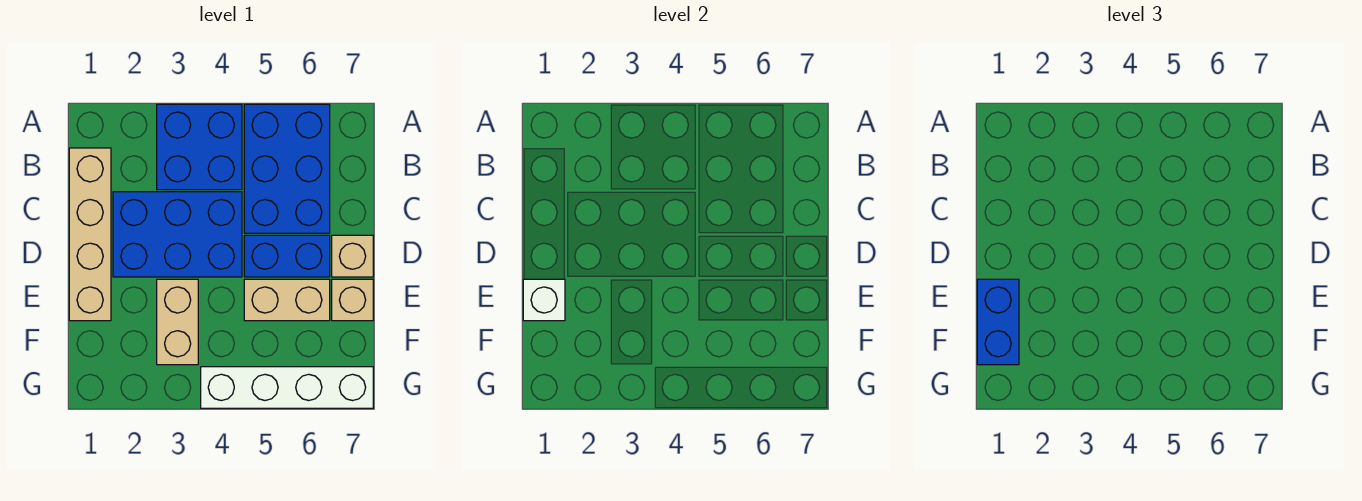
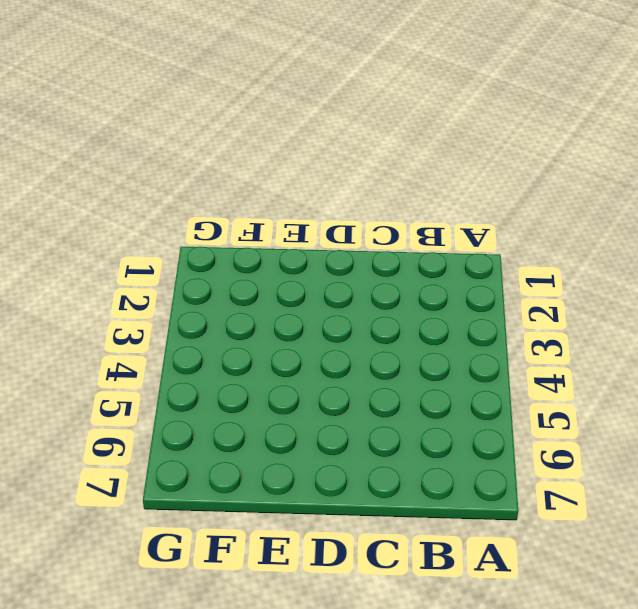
none -> blue 2x2 brick [157,104,242,190]
none -> blue 2x3 brick [244,104,330,233]
none -> tan 1x4 brick [69,148,111,321]

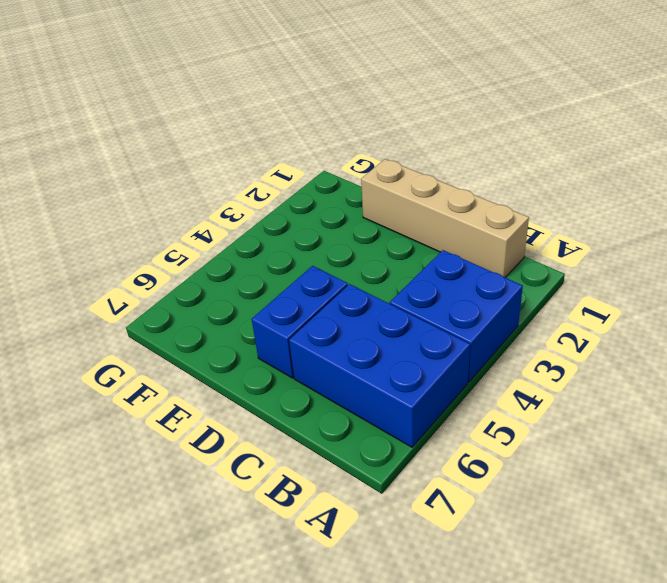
none -> blue 2x3 brick [113,192,242,277]
none -> tan 1x1 brick [332,235,373,277]
none -> tan 1x2 brick [157,279,198,365]

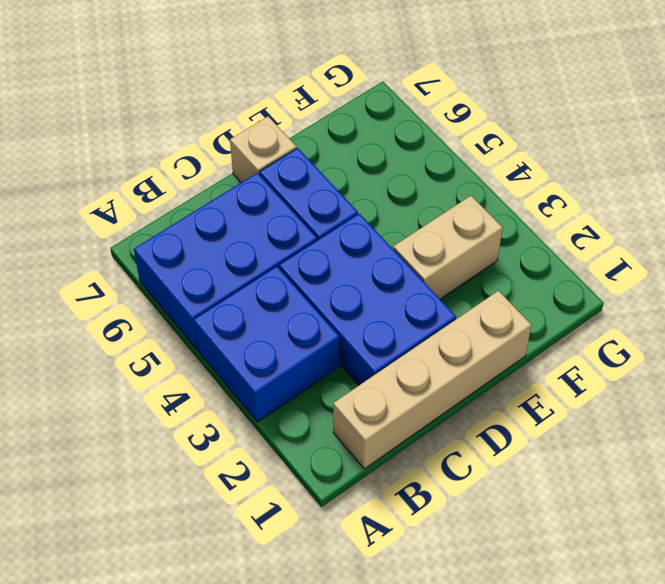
none -> tan 1x2 brick [244,279,330,321]
none -> tan 1x1 brick [332,279,373,321]
none -> white 1x4 brick [201,367,373,408]

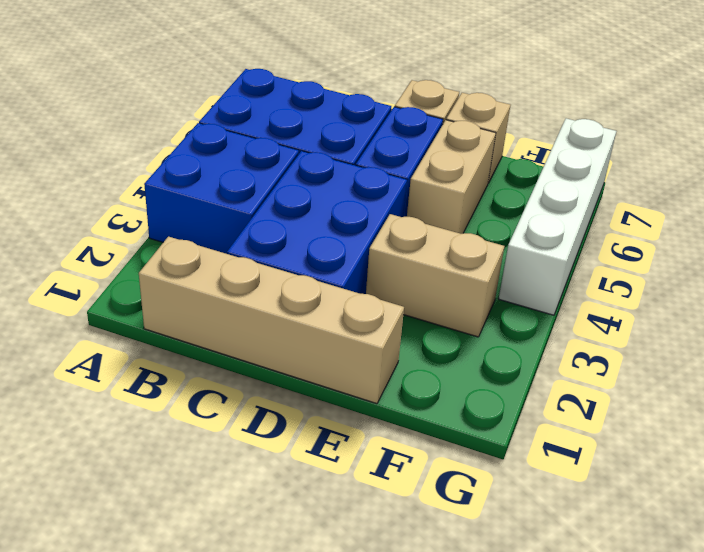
none -> white 1x1 brick [523,279,565,321]
none -> blue 1x2 brick [977,279,1019,365]

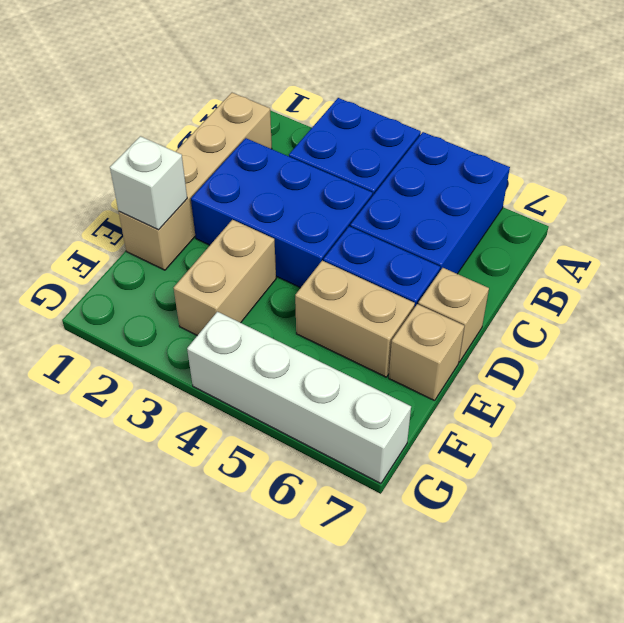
none -> blue 1x2 brick [977,279,1019,365]

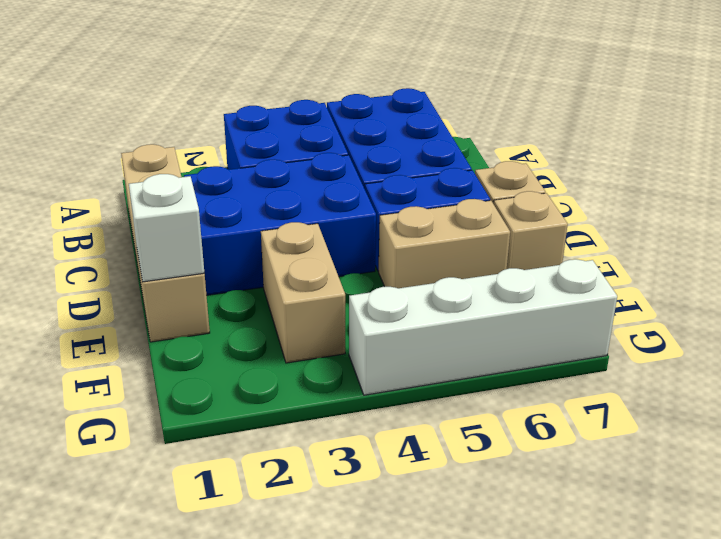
none -> blue 1x2 brick [977,279,1019,365]

